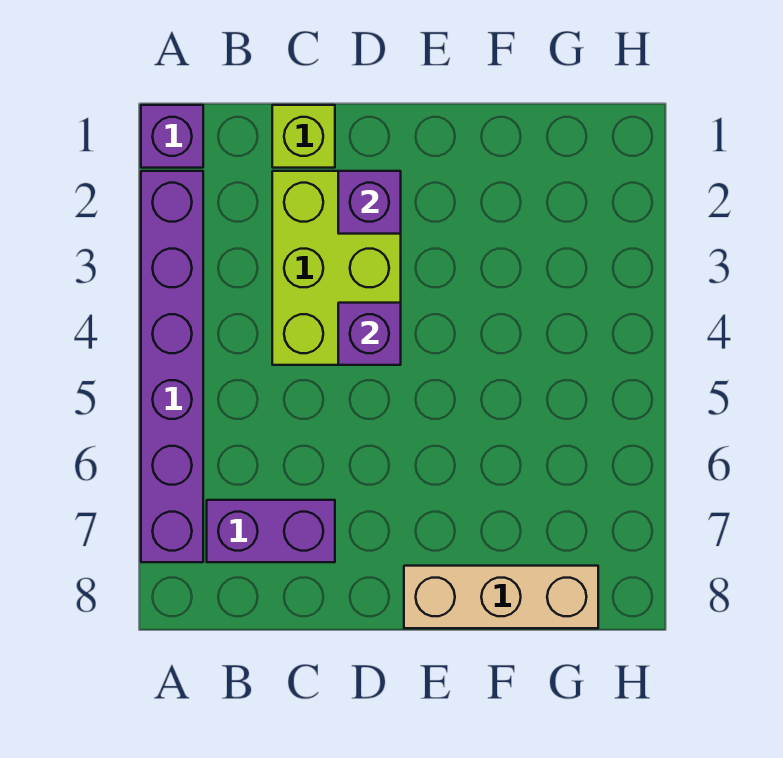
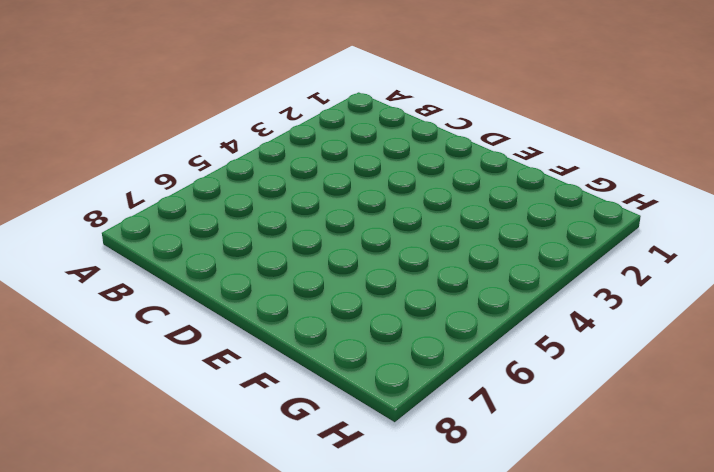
none -> purple 1x1 brick [141,105,203,168]
none -> purple 1x6 brick [141,171,203,562]

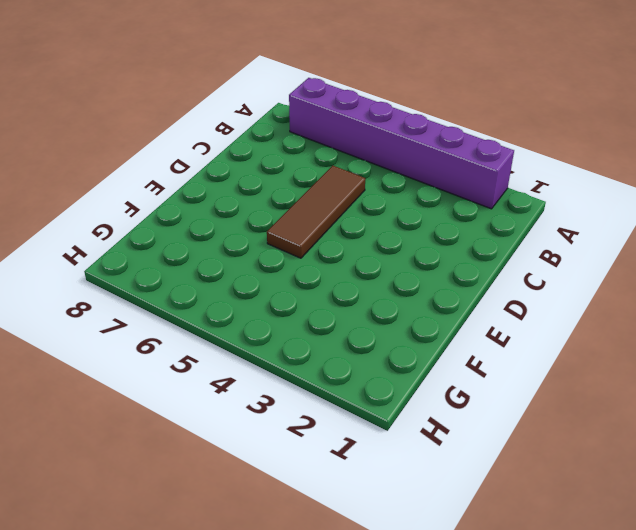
brown 1x3 tile [267,166,365,258] -> none
none -> purple 1x1 brick [141,105,203,168]
none -> purple 1x2 brick [207,500,335,562]

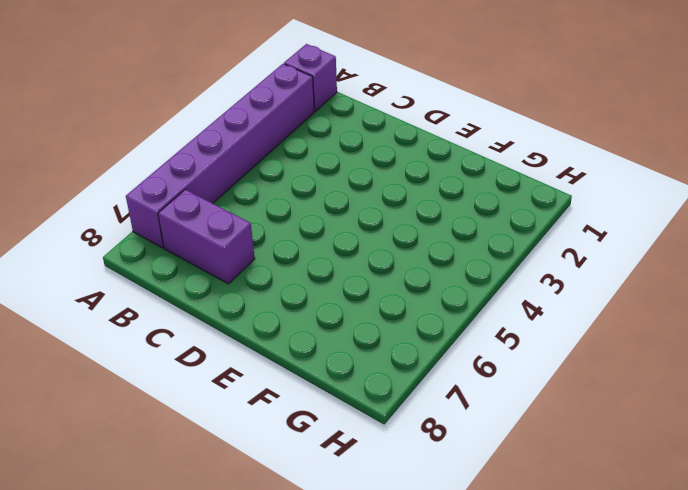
none -> lime 1x1 brick [272,105,335,168]
none -> lime 2x3 brick [272,171,401,365]

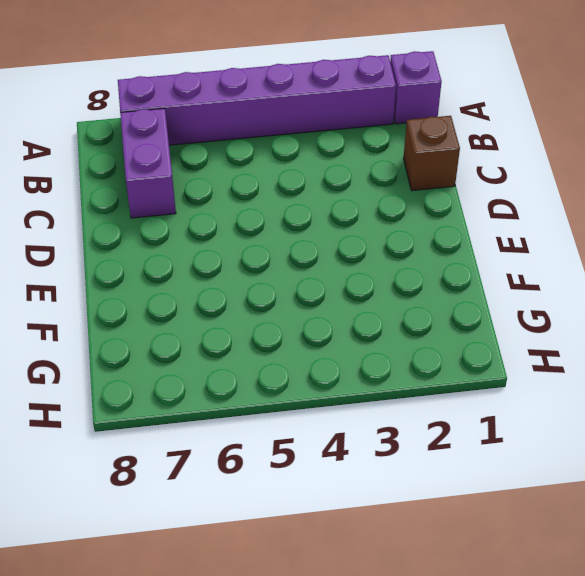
brown 1x1 brick [404,116,460,191] -> lime 1x1 brick [272,105,335,168]
none -> lime 2x3 brick [272,171,401,365]
none -> tan 1x3 brick [404,566,598,628]

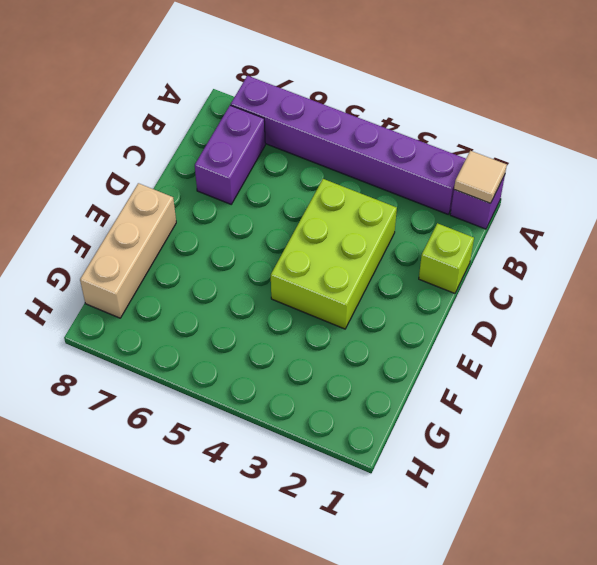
tan 1x1 tile [454,151,507,203] -> none
lime 2x3 brick [271,179,397,329] -> lime 2x3 brick turned to [272,171,401,365]
none -> purple 1x1 brick [338,171,401,234]
none -> purple 1x1 brick [338,303,401,365]

